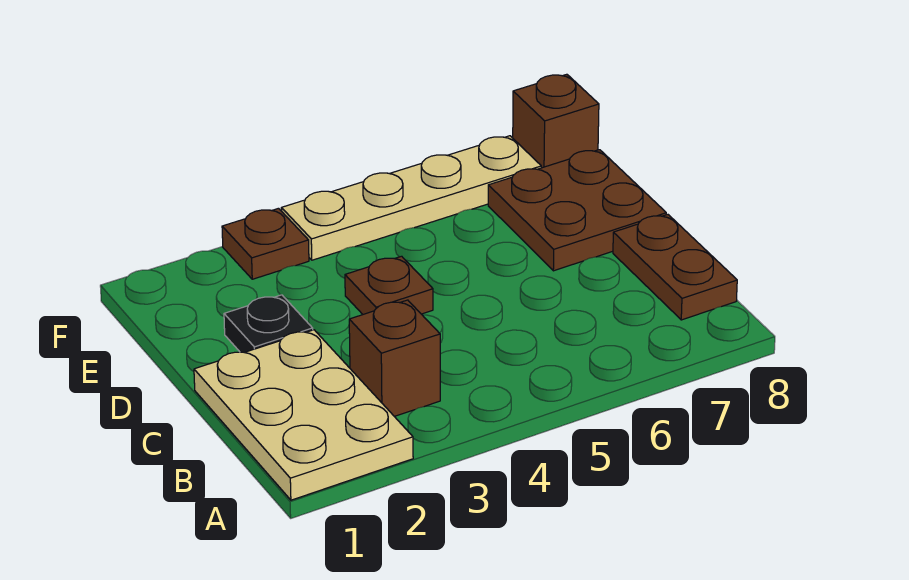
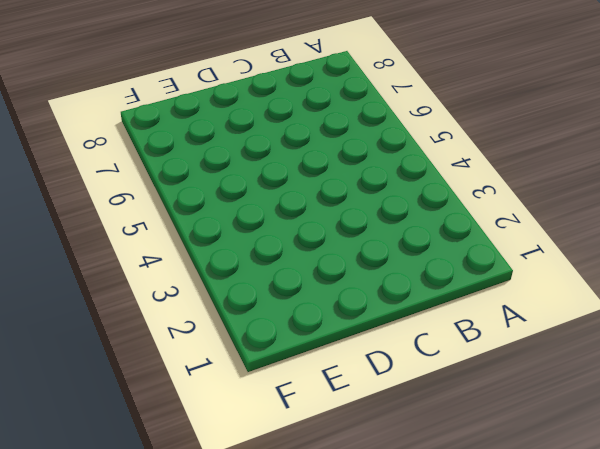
none -> tan 2x3 plate [194,330,413,500]
none -> brown 1x1 brick [349,300,440,416]

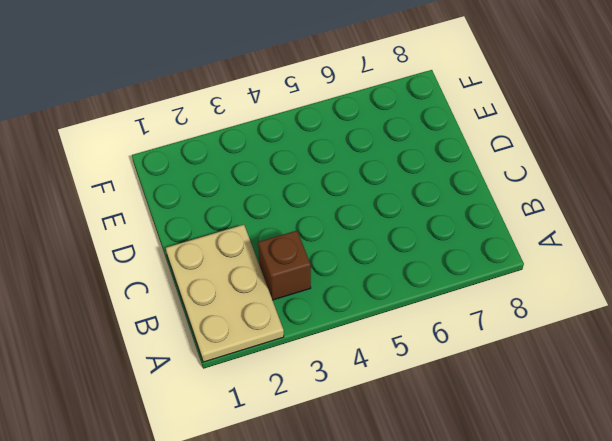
none -> brown 1x2 plate [613,215,737,320]
none -> black 1x1 plate [224,295,313,353]

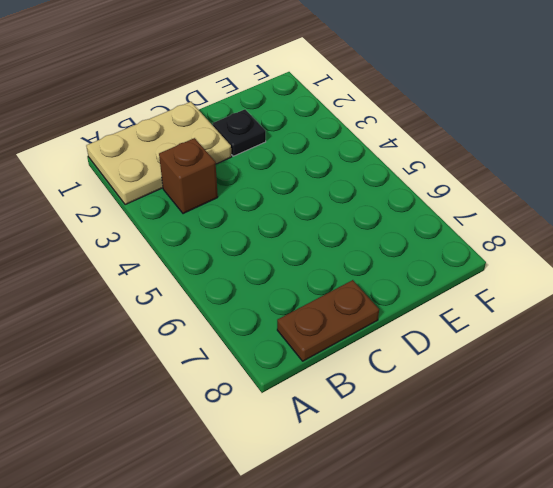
none -> brown 1x1 plate [345,256,433,314]
none -> brown 2x2 plate [488,150,666,271]

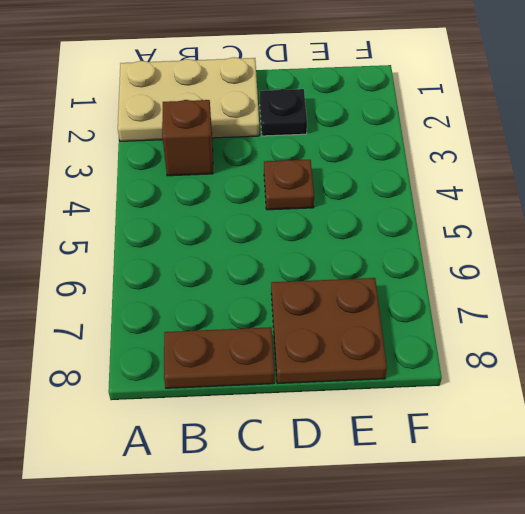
none -> brown 1x1 plate [222,208,309,279]
none -> tan 1x4 plate [281,136,541,260]

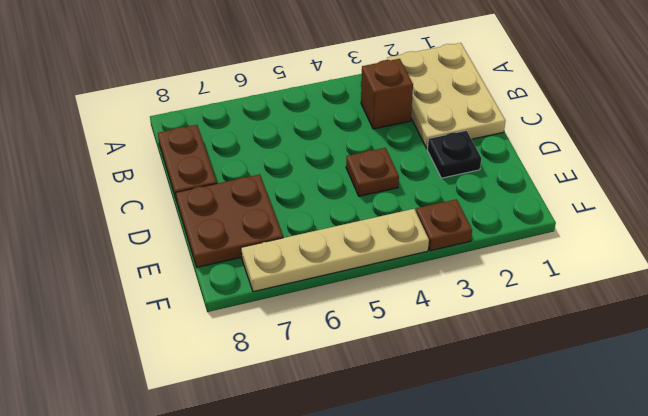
none -> brown 1x1 brick [513,74,599,168]

